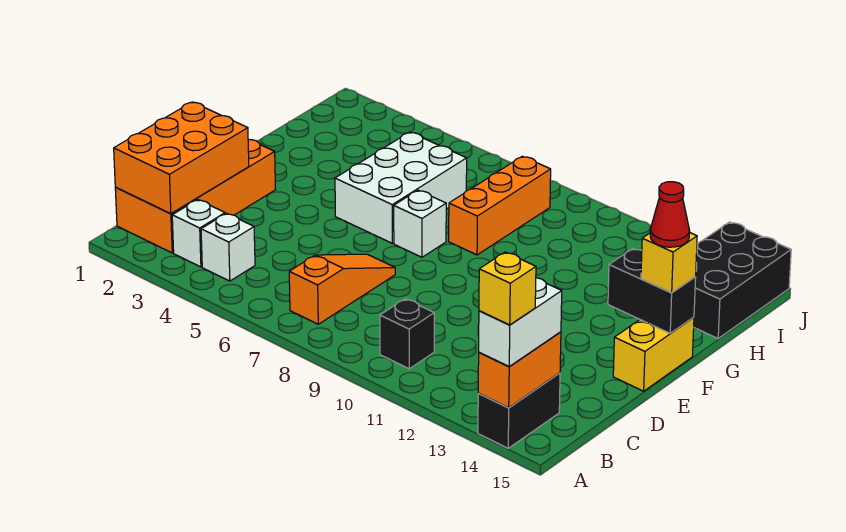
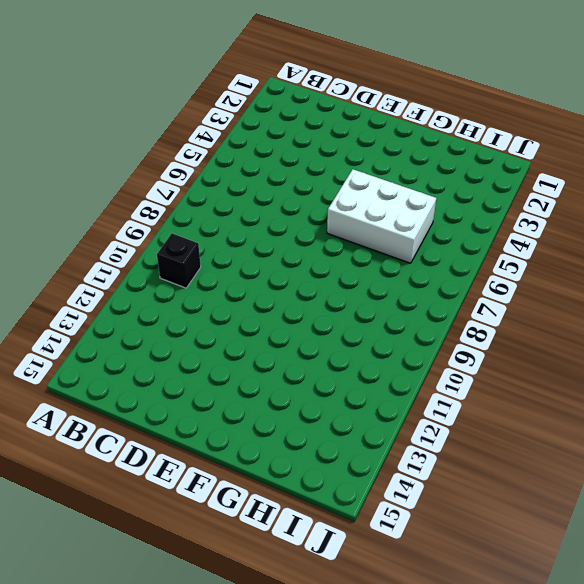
none -> black 1x2 brick [478,373,560,448]
none -> orange 2x4 brick [115,140,276,253]
none -> white 1x1 brick [172,200,225,267]

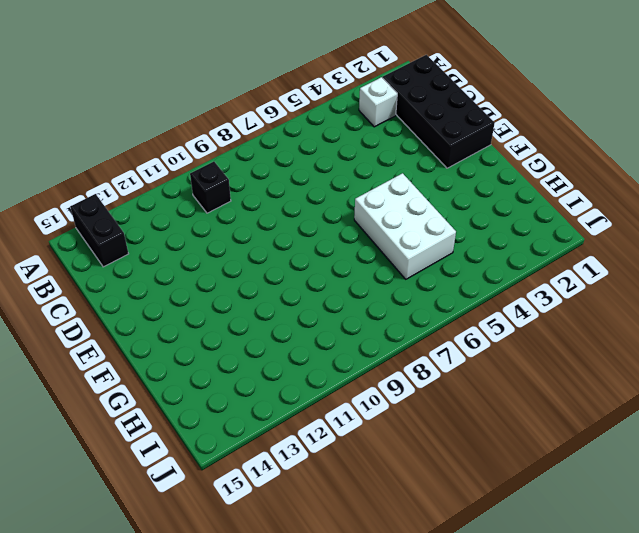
black 2x4 brick [383,55,495,168] -> orange 2x4 brick [115,140,276,253]
none -> white 1x1 brick [201,213,255,281]
none -> orange 1x3 slope [289,254,395,324]
none -> yellow 1x2 brick [613,317,694,391]

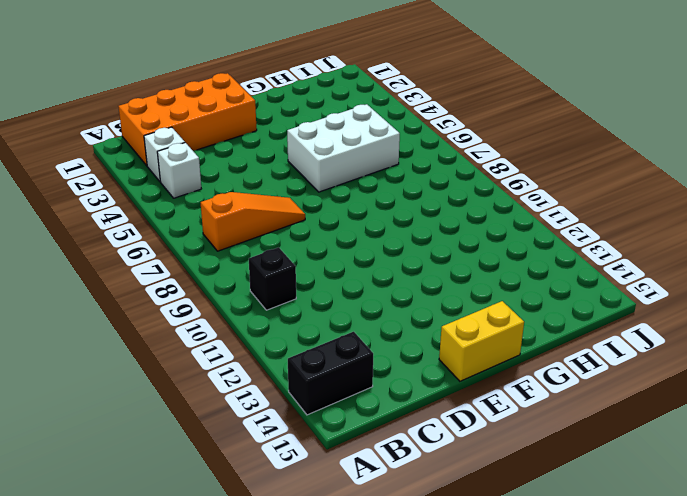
none -> white 1x1 brick [394,190,446,257]
none -> orange 1x3 brick [449,156,551,255]
none -> black 2x3 brick [694,222,791,338]

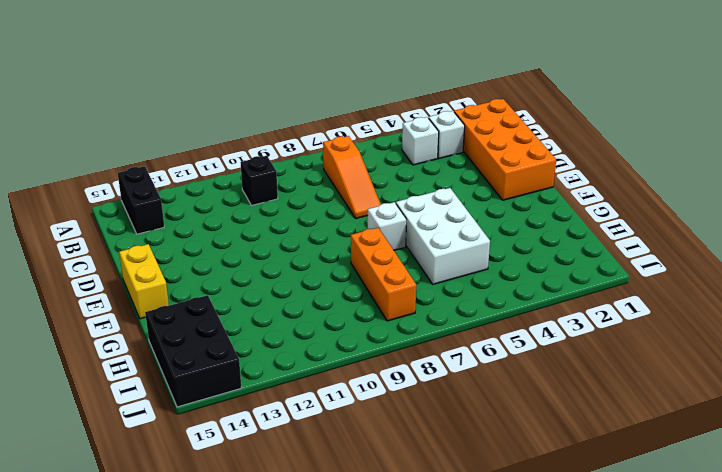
none -> orange 1x2 brick [478,332,561,408]
none -> orange 2x3 brick [114,102,249,214]
none -> black 1x2 brick [608,249,696,333]

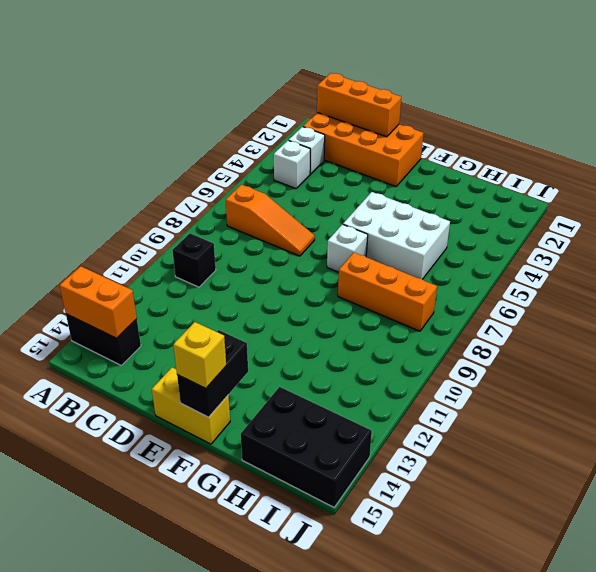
orange 1x3 brick [317,73,401,137] -> orange 2x3 brick [114,102,249,214]
none -> white 1x2 brick [479,278,562,367]
none -> yellow 1x1 brick [479,252,536,325]
none -> red 1x1 cone [650,182,690,247]

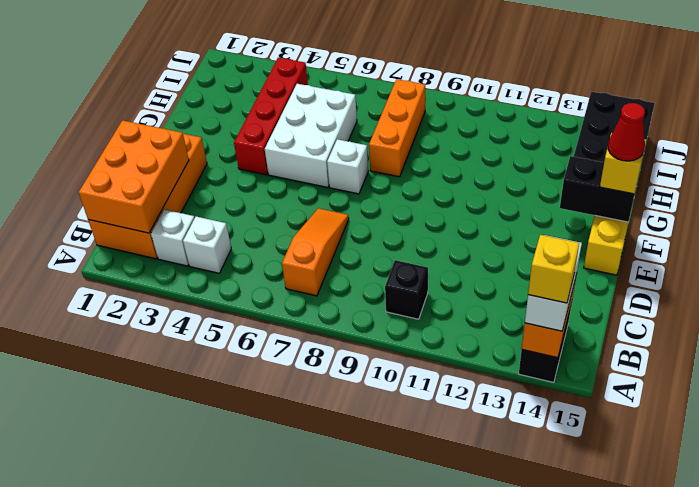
red 1x4 brick [234,58,308,175] -> none

